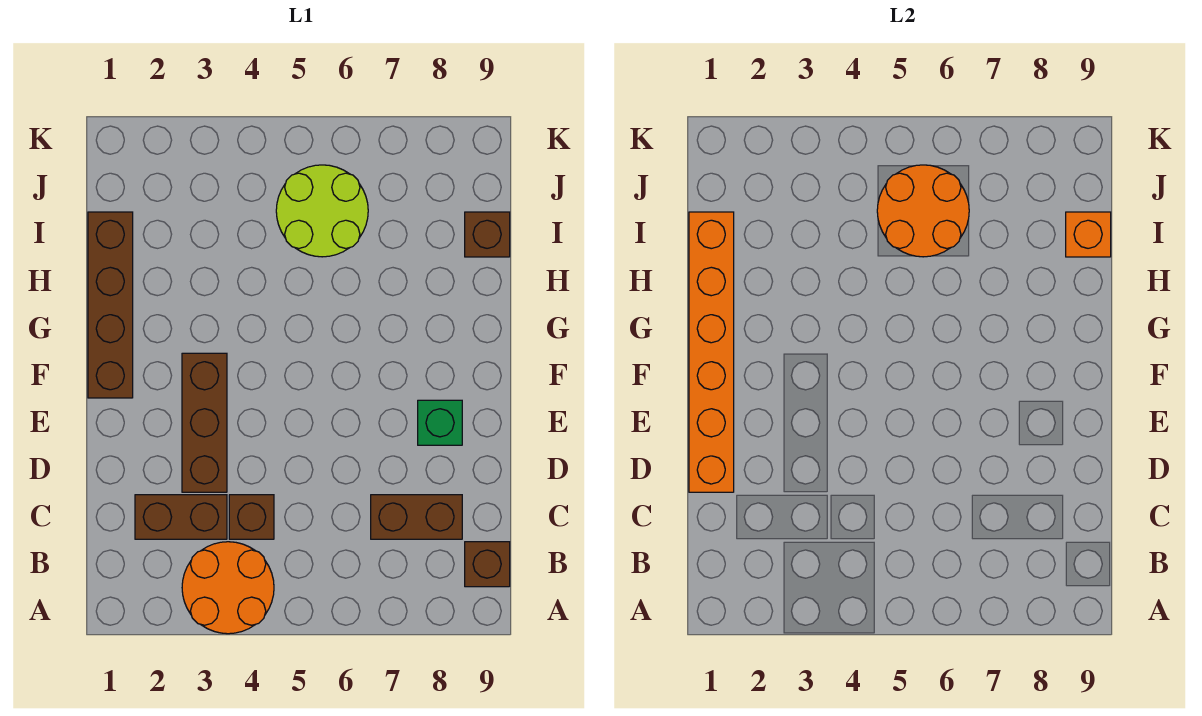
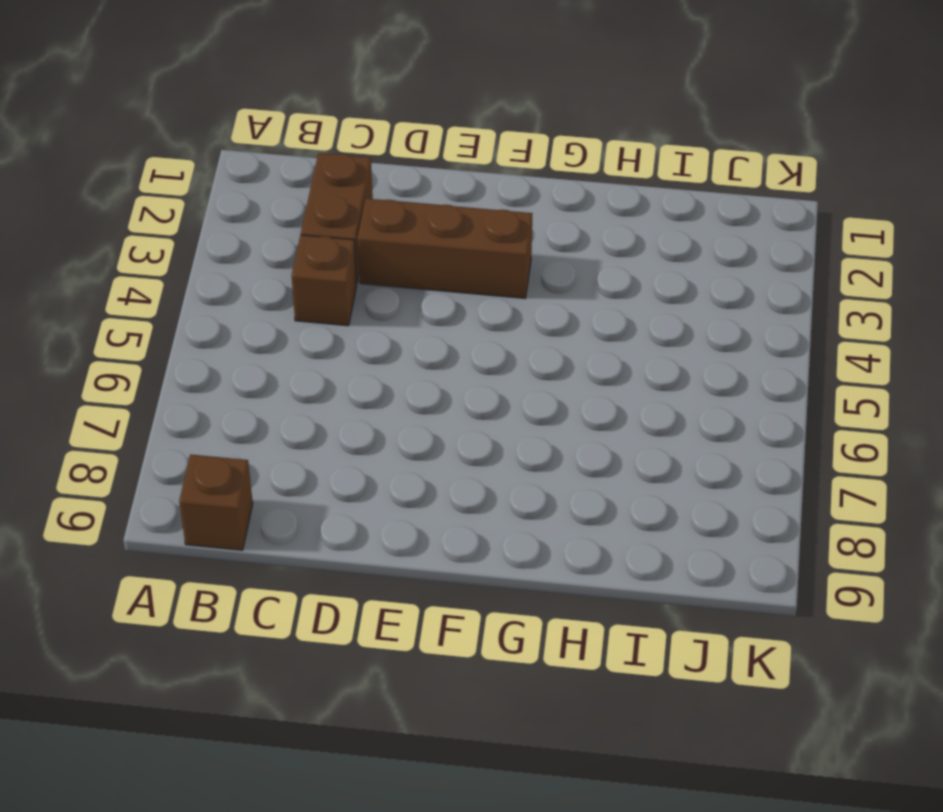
none -> orange 2x2 round brick [182,542,274,634]
none -> brown 1x2 brick [371,495,462,539]
none -> green 1x1 brick [418,400,462,445]

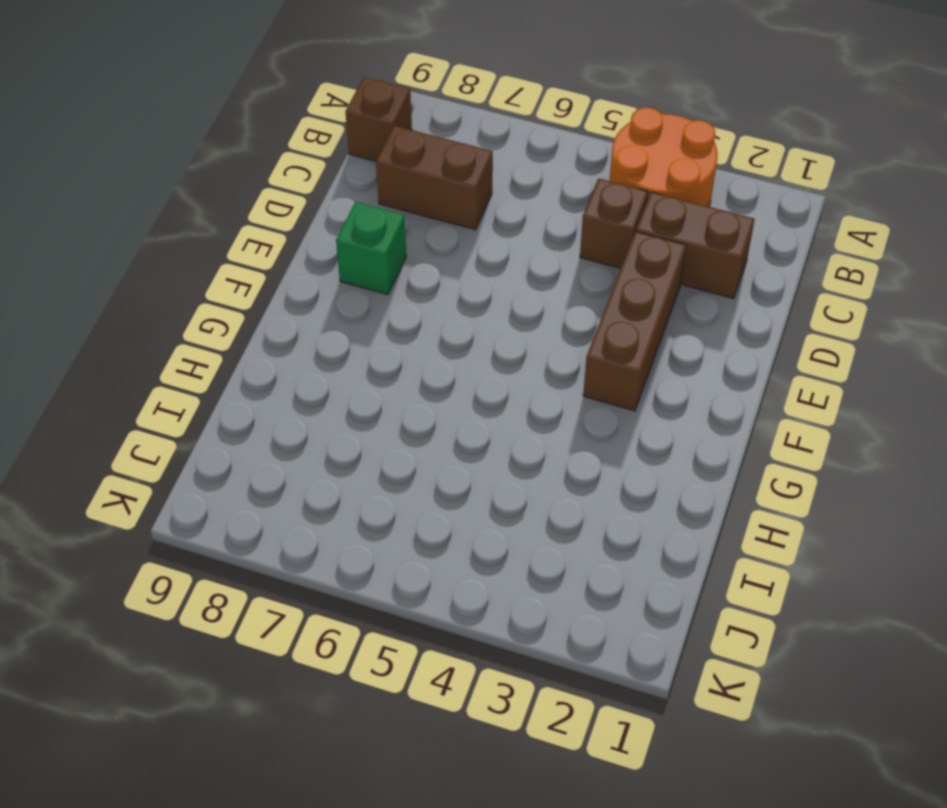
none -> brown 1x4 brick [88,212,133,398]
none -> lime 2x2 round brick [276,165,368,257]
none -> brown 1x1 brick [465,212,510,257]

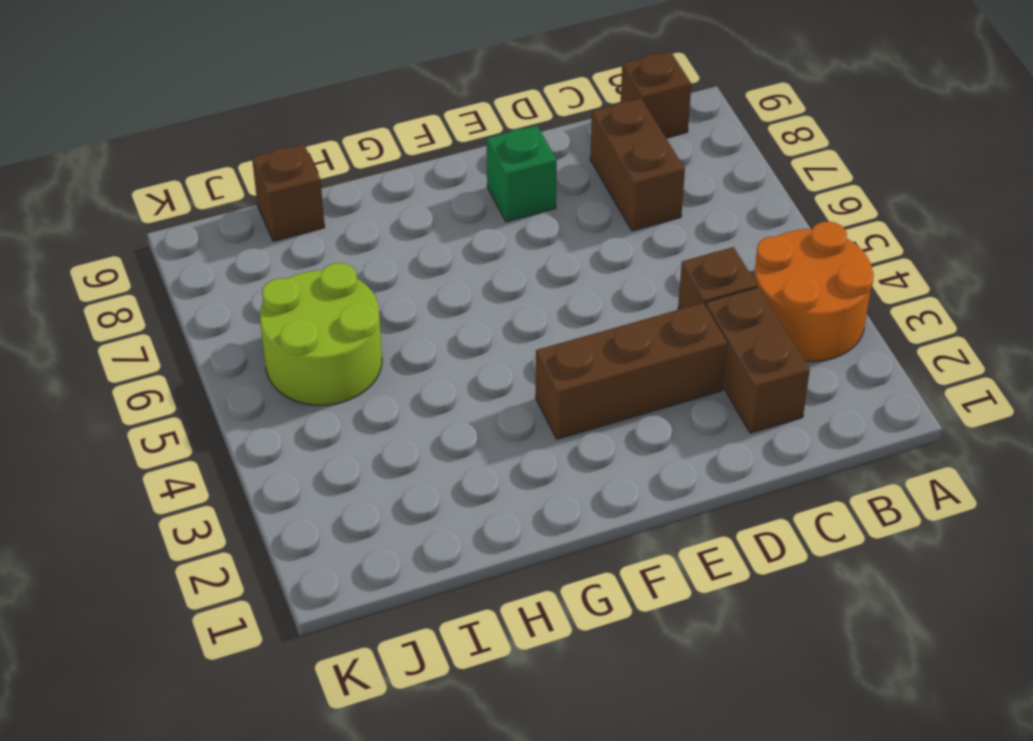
none -> brown 1x4 brick [88,212,133,398]
none -> orange 1x6 brick [689,212,734,492]
none -> orange 2x2 round brick [877,165,969,257]

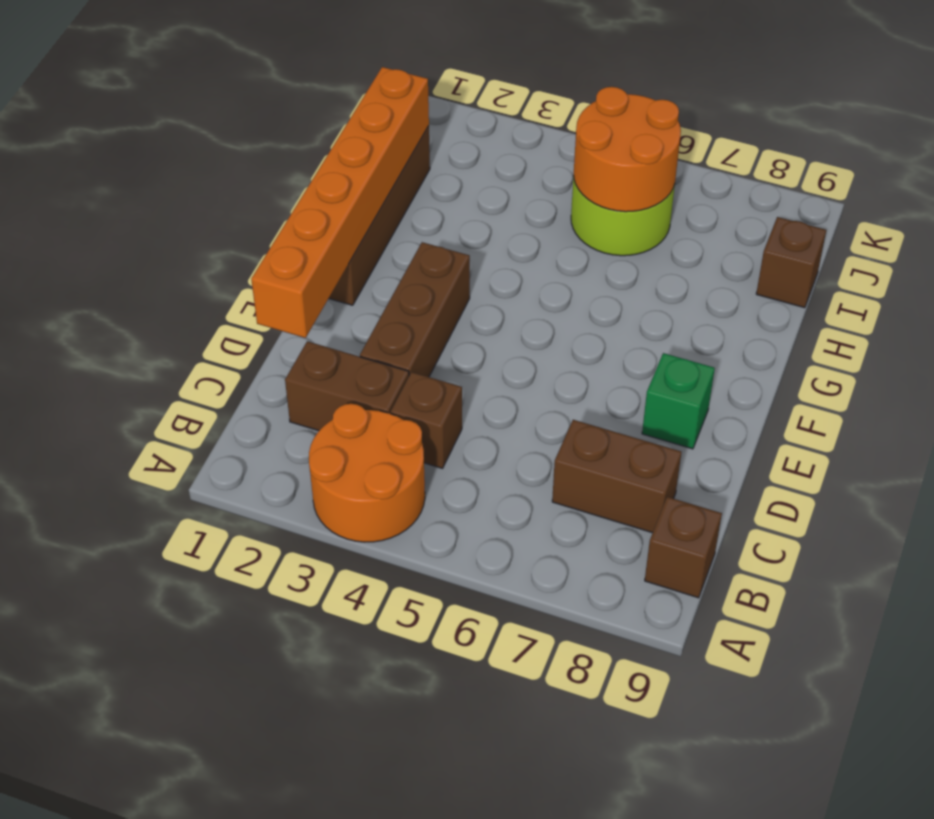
none -> orange 1x1 brick [1066,212,1111,257]

